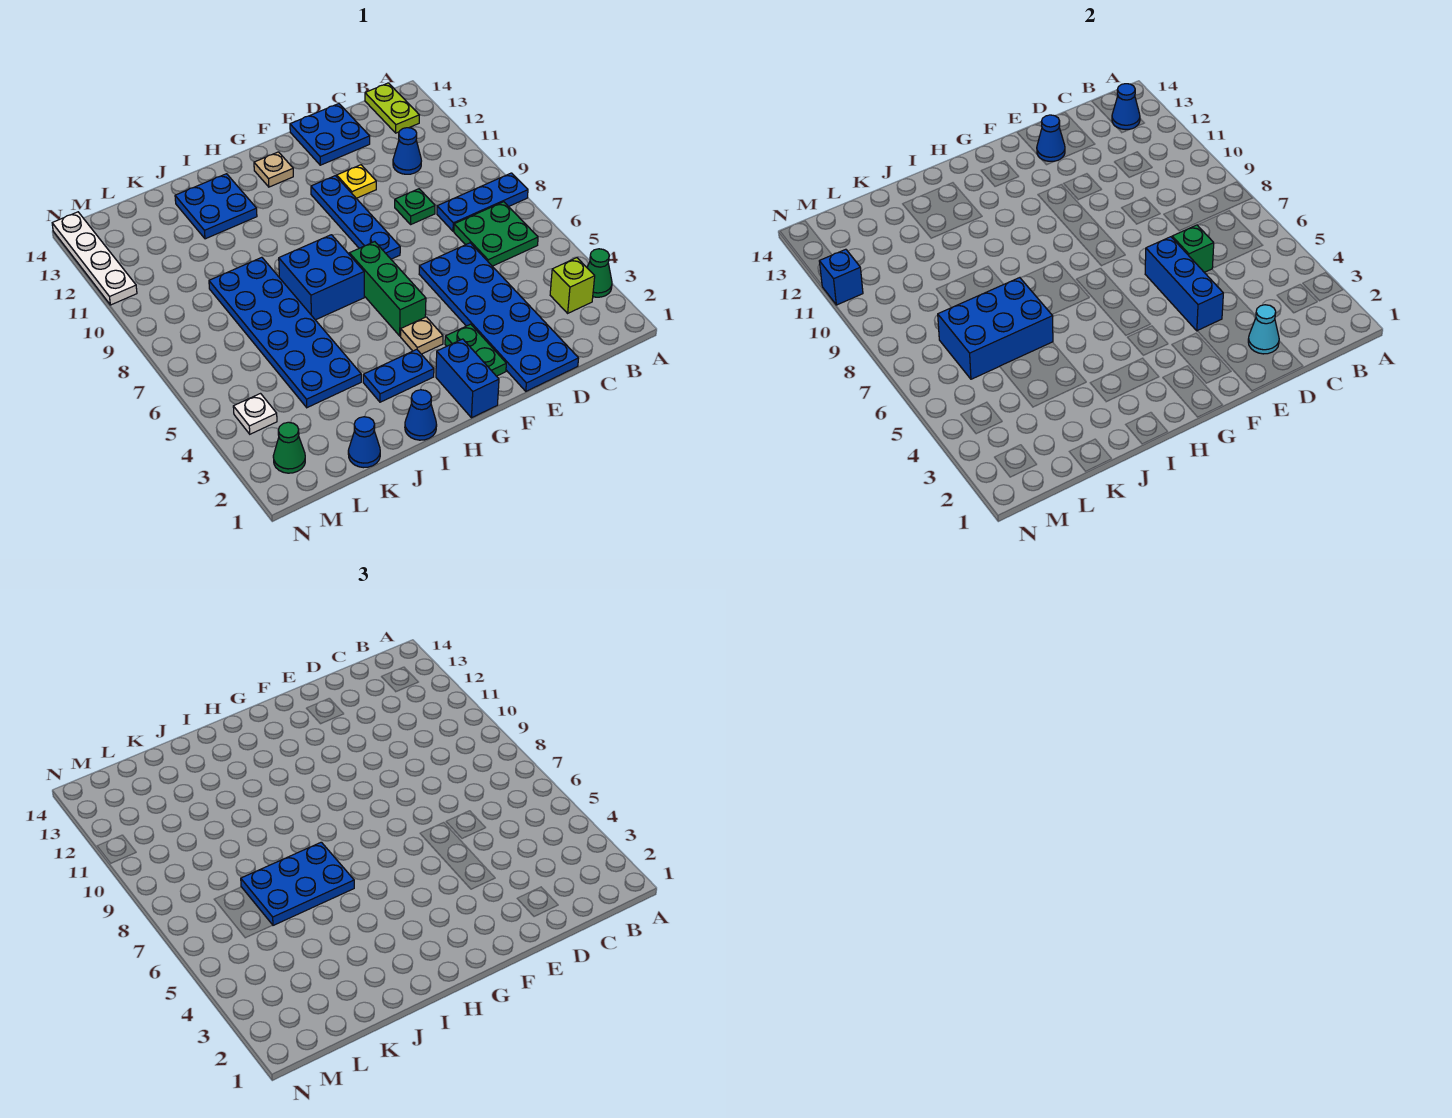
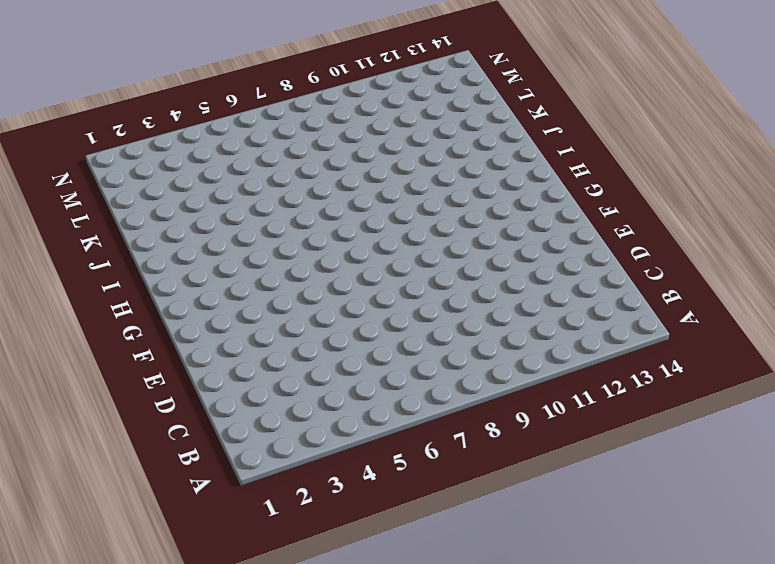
none -> green 1x1 cone [587,249,612,297]
none -> blue 1x3 plate [437,173,528,231]
none -> lime 1x1 brick [550,258,595,313]
none -> green 2x2 plate [454,202,538,266]

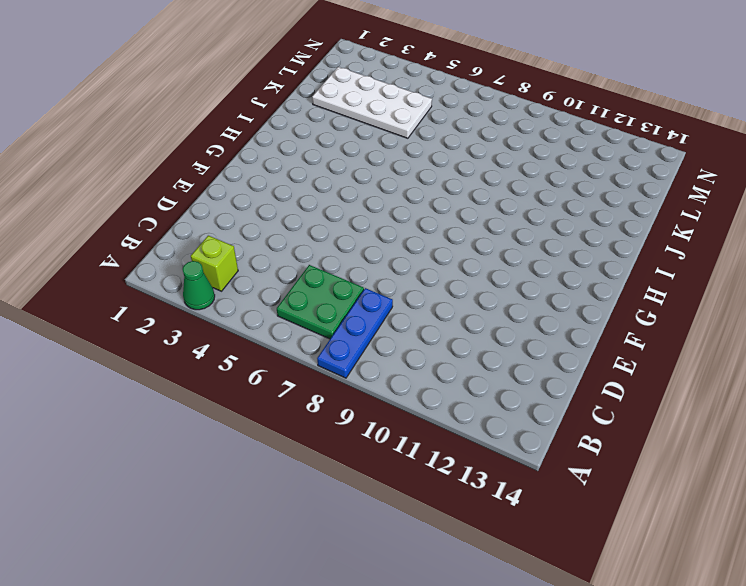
white 2x4 plate [312,67,432,138] -> blue 2x6 plate [209,257,361,408]
none -> lime 1x2 plate [365,83,419,133]
none -> blue 1x1 cone [393,128,421,174]
none -> blue 2x6 plate [419,243,579,391]
none -> green 1x1 plate [395,189,435,224]

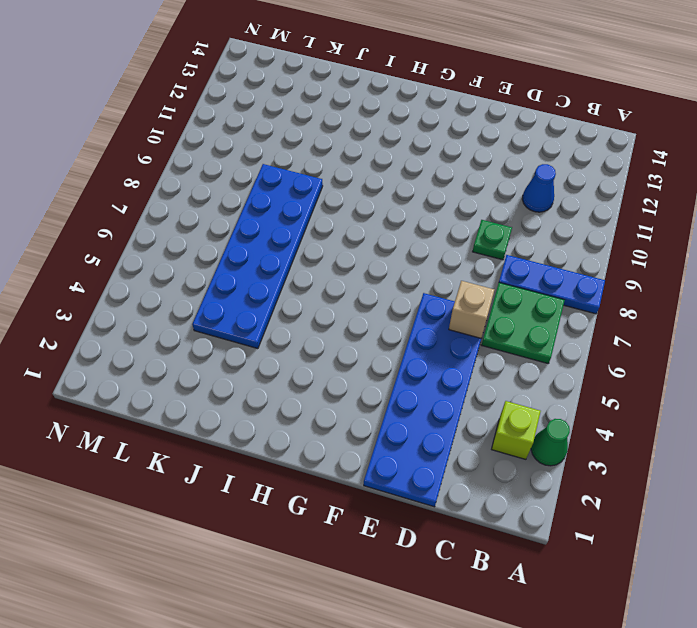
tan 1x1 brick [449,281,494,338] -> green 1x1 brick [1172,225,1214,272]
none -> lime 1x2 plate [365,83,419,133]
none -> blue 2x2 plate [290,104,370,165]
none -> yellow 1x1 plate [337,165,376,198]
none -> green 1x2 plate [445,324,506,376]

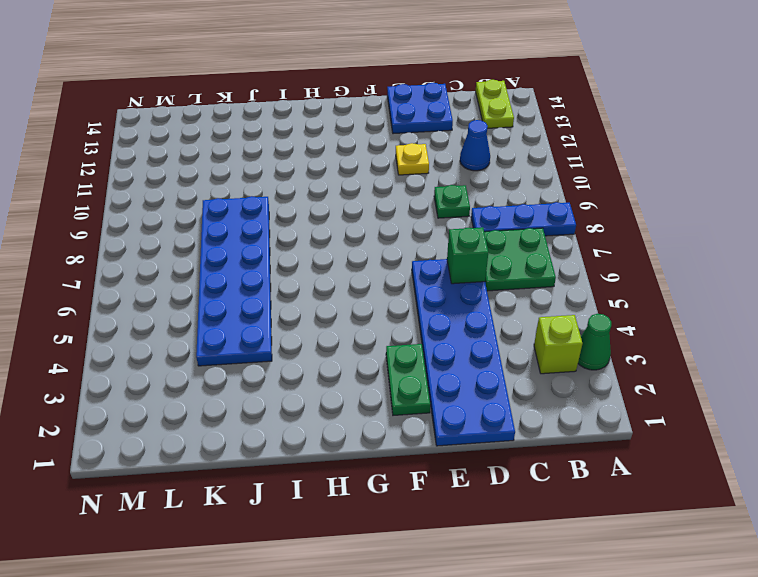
none -> blue 1x4 plate [311,176,400,259]
none -> blue 1x2 brick [436,339,499,418]
none -> tan 1x1 plate [401,317,443,354]
none -> green 1x3 brick [349,242,426,336]

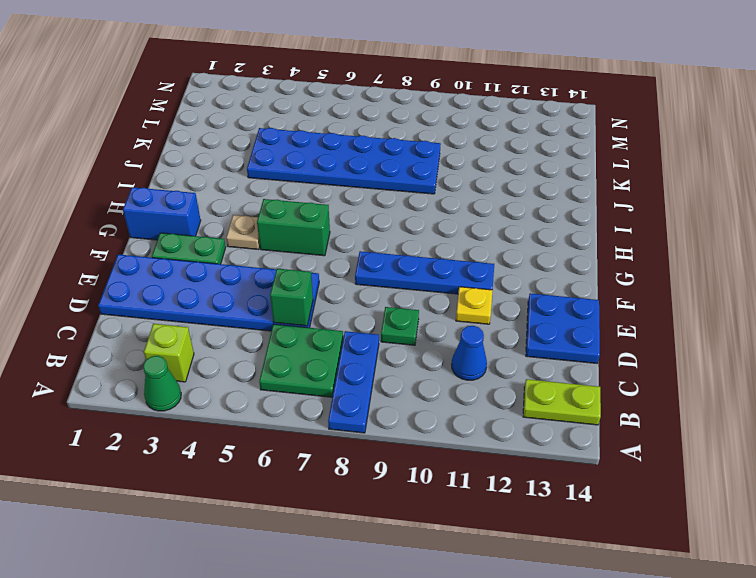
green 1x2 brick [257,199,330,256] -> green 1x3 brick [349,242,426,336]
none -> tan 1x1 plate [254,152,293,187]
none -> blue 1x2 plate [363,349,434,402]
none -> blue 2x2 brick [279,235,364,320]
none -> blue 1x1 cone [405,390,437,440]

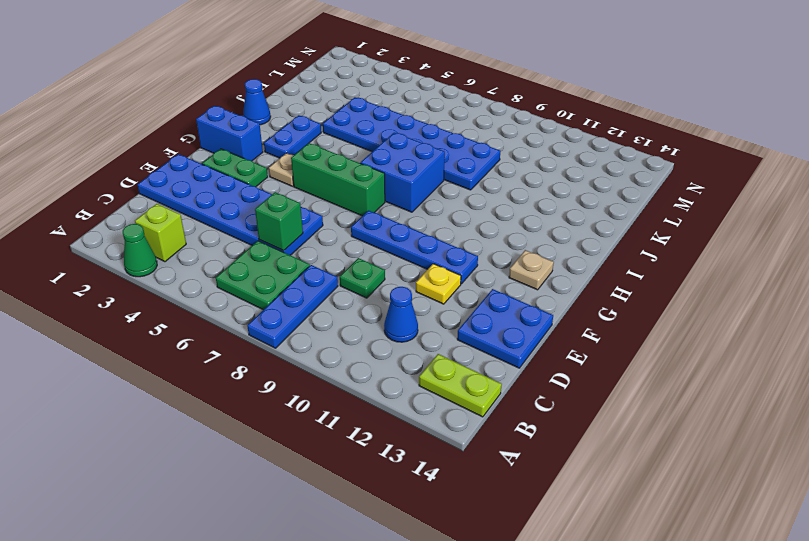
none -> blue 2x2 plate [175,174,257,239]
none -> blue 1x1 cone [348,417,380,468]
none -> green 1x1 cone [273,422,305,473]
none -> white 1x1 plate [233,394,277,434]

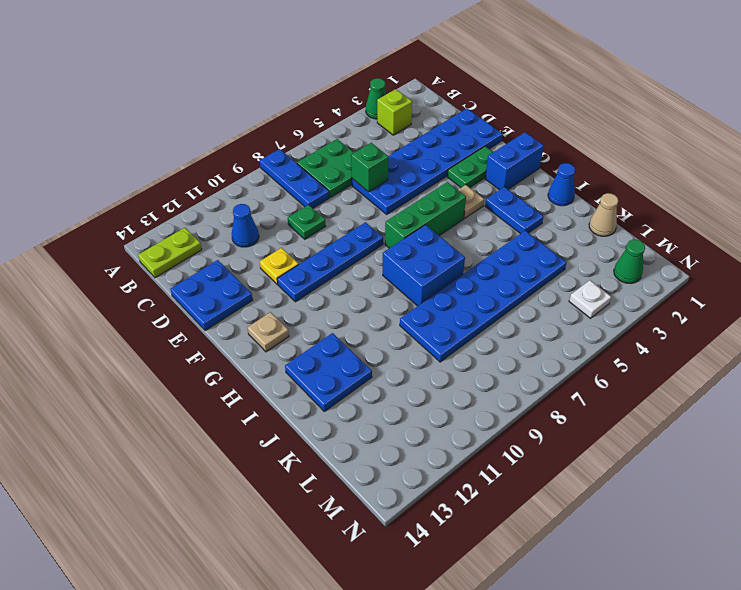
tan 1x1 cone [589,193,618,236] -> blue 1x1 cone [348,417,380,468]
none -> white 1x4 plate [52,212,137,305]
none -> blue 1x1 cone [1112,84,1140,130]
none -> cyan 1x1 cone [1248,305,1279,354]
none -> blue 1x3 brick [1145,237,1223,331]

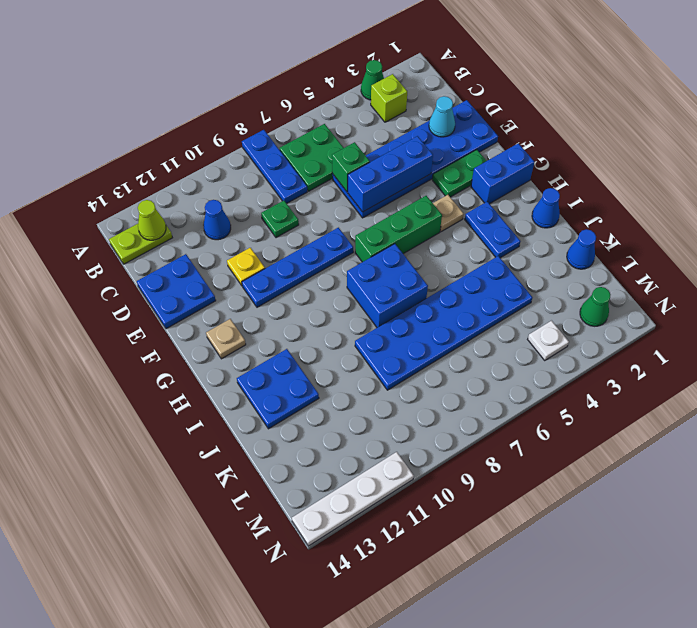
lime 1x1 cone [138,200,166,240] -> blue 1x1 cone [1112,84,1140,130]
none -> blue 1x1 cone [1037,115,1065,161]
none -> blue 2x3 brick [938,278,1053,379]
none -> blue 1x1 brick [819,249,863,305]
none -> blue 2x3 plate [241,842,354,925]

